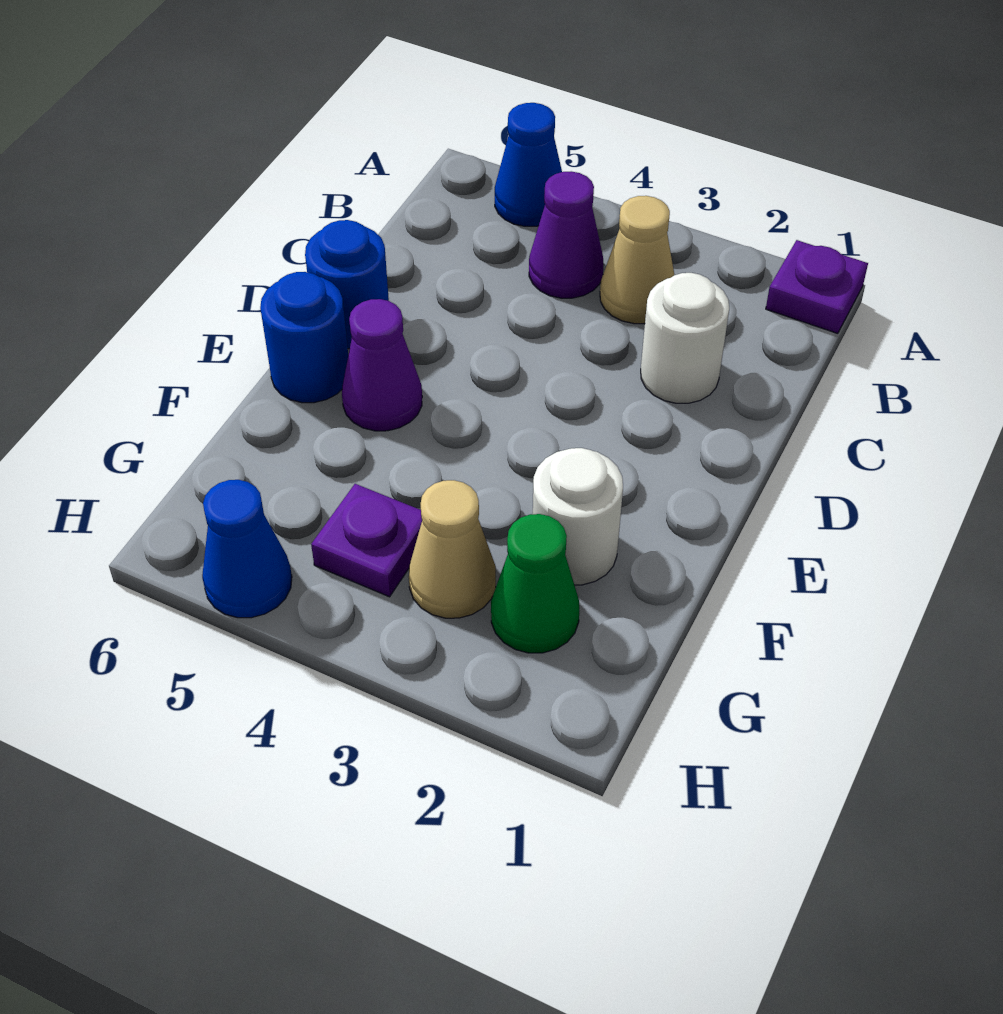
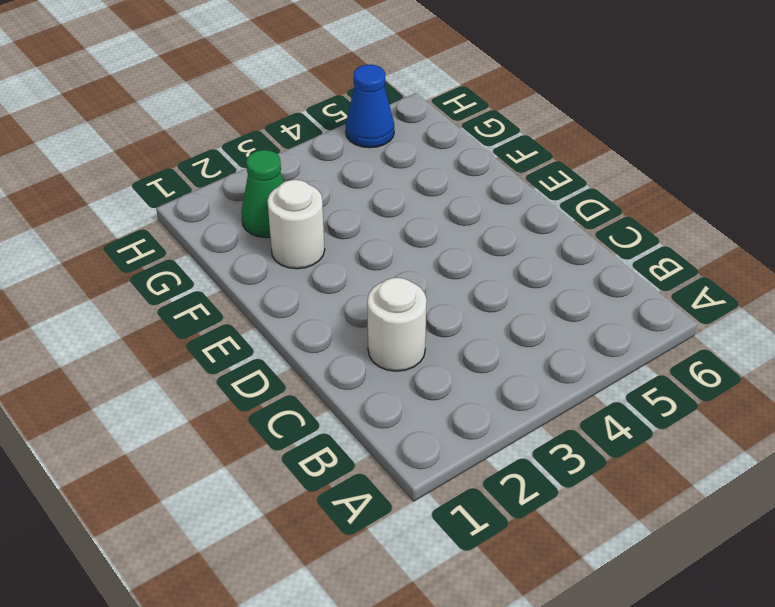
none -> purple 1x1 plate [766,240,868,333]
none -> blue 1x1 cone [495,103,562,226]
none -> tan 1x1 cone [600,196,674,324]

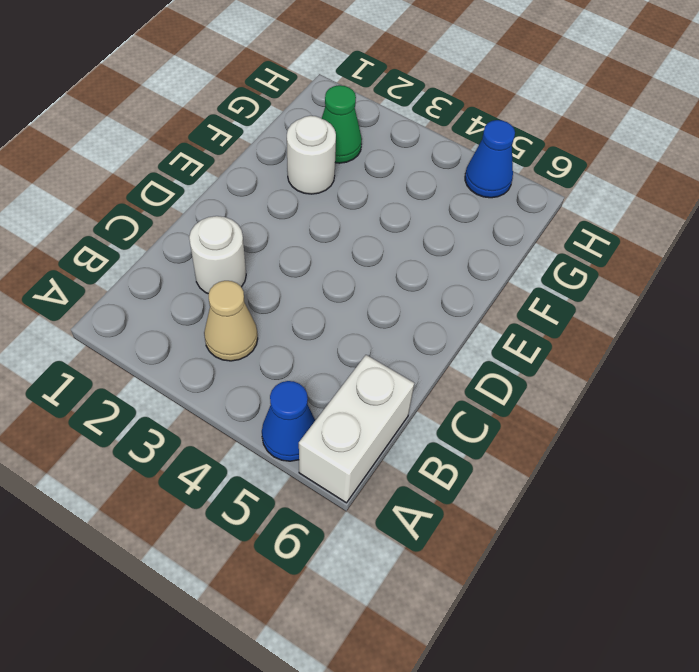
white 1x2 brick [299,355,414,503] -> none
none -> purple 1x1 plate [766,240,868,333]
none -> purple 1x1 cone [529,171,604,298]
none -> blue 1x1 round brick [305,220,389,349]

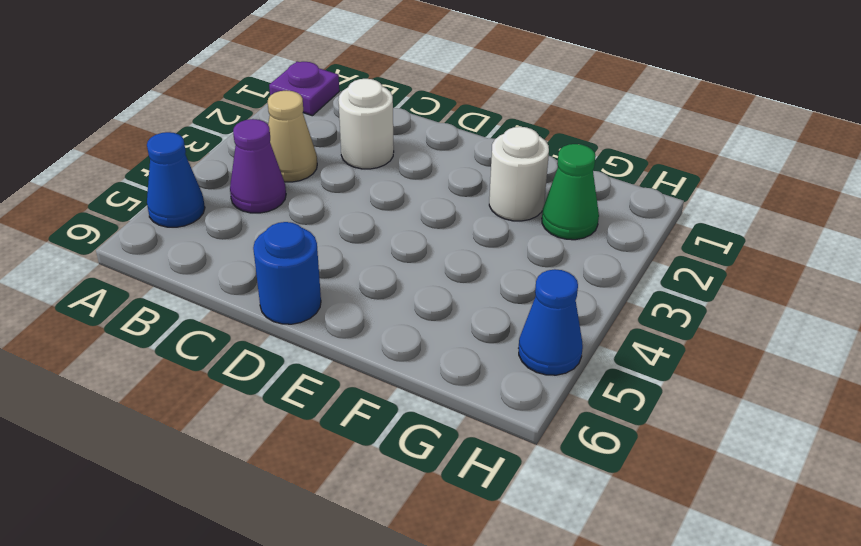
none -> purple 1x1 cone [342,299,422,431]
none -> blue 1x1 round brick [260,272,348,403]
none -> tan 1x1 cone [409,480,496,618]

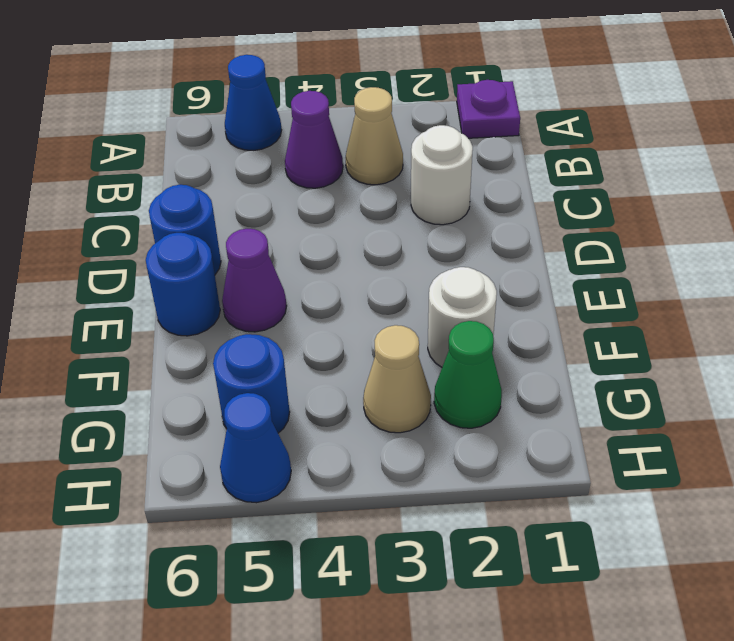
blue 1x1 round brick [213,334,290,433] -> none
none -> purple 1x1 plate [311,484,422,597]

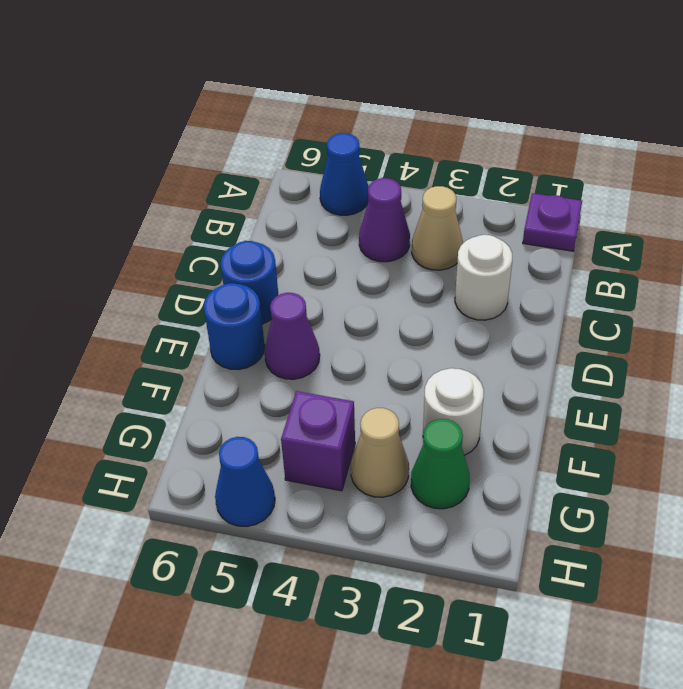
purple 1x1 brick [281,391,355,491] -> purple 1x1 plate [311,484,422,597]

